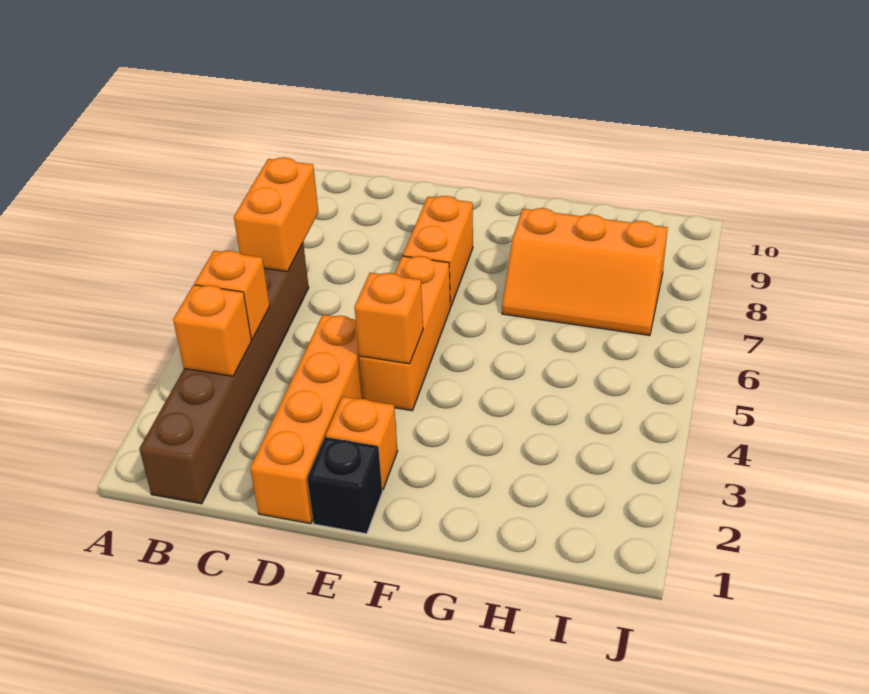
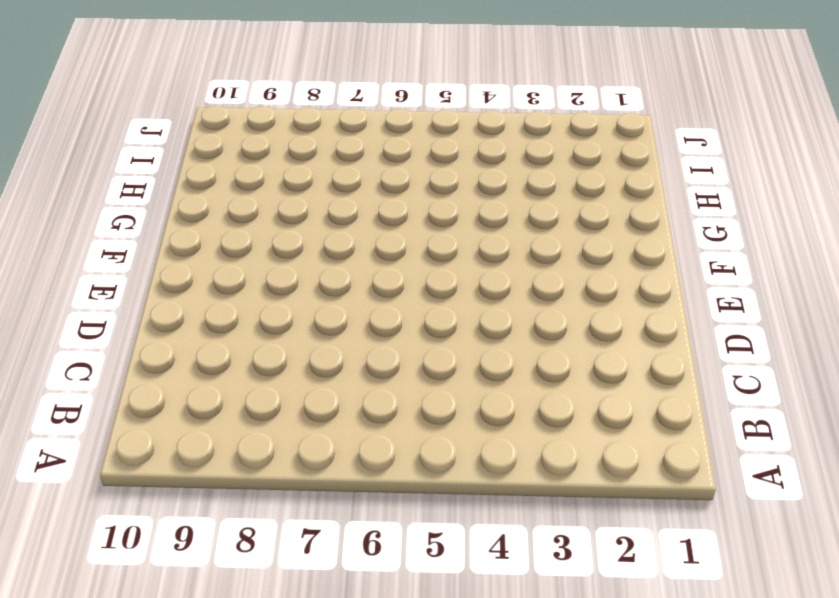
none -> brown 1x6 brick [139,243,309,504]
none -> orange 1x4 brick [250,315,363,524]

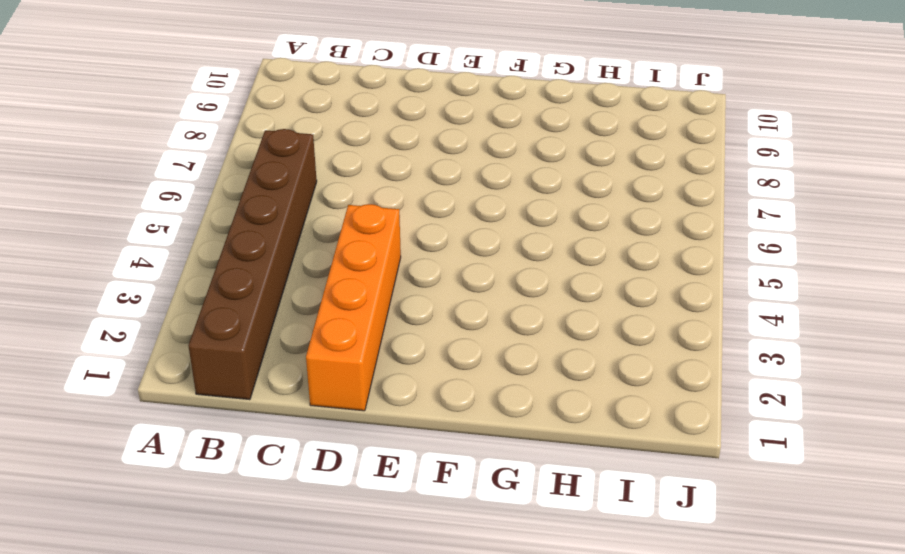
none -> black 1x1 brick [307,437,382,534]
none -> orange 1x1 brick [326,396,398,490]

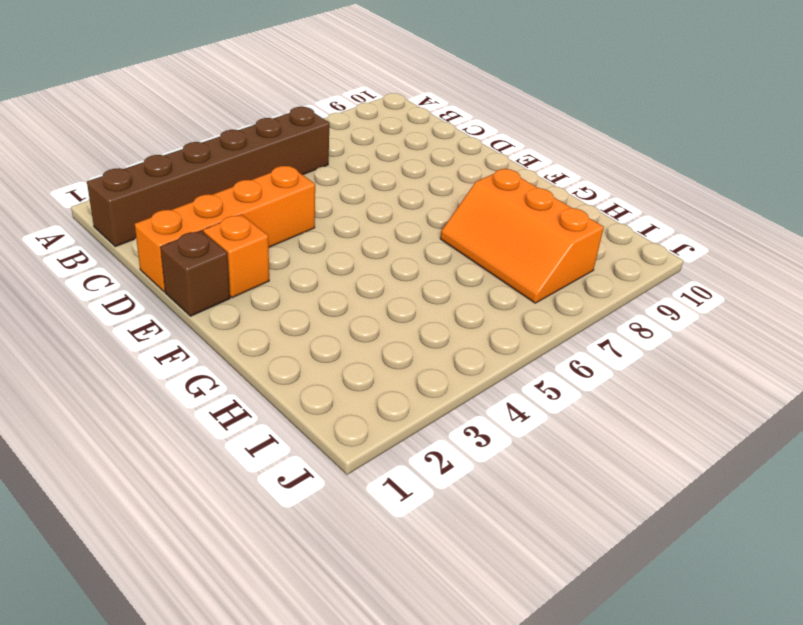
brown 1x1 brick [160,231,230,316] -> black 1x1 brick [307,437,382,534]
none -> orange 1x3 brick [359,256,451,411]
none -> orange 1x2 brick [403,196,473,307]

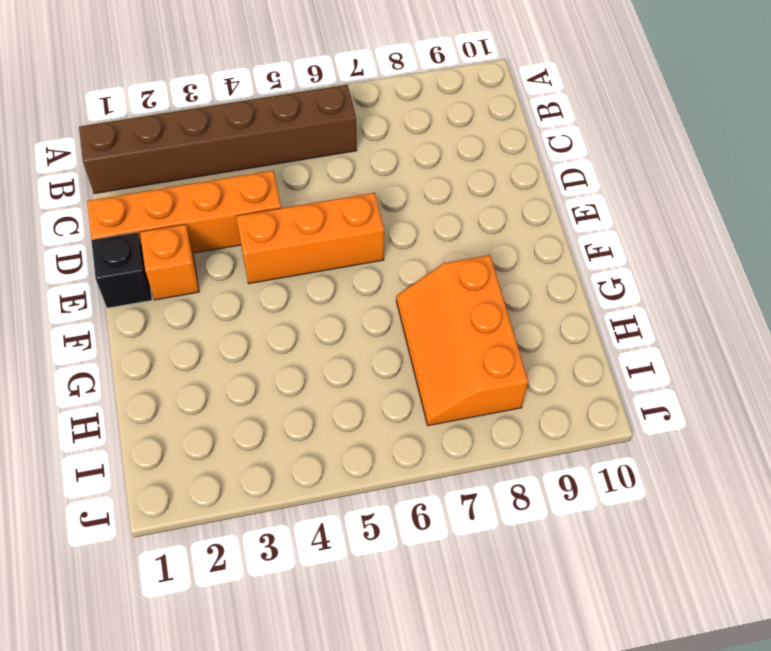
none -> orange 1x2 brick [403,196,473,307]
none -> orange 1x1 brick [173,285,252,376]

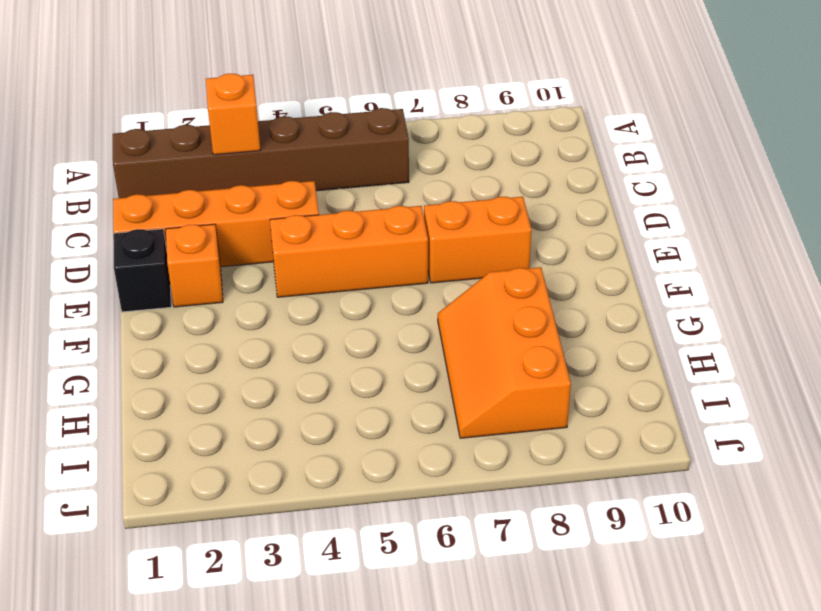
none -> orange 1x1 brick [195,251,270,339]
none -> orange 1x2 brick [234,157,319,272]

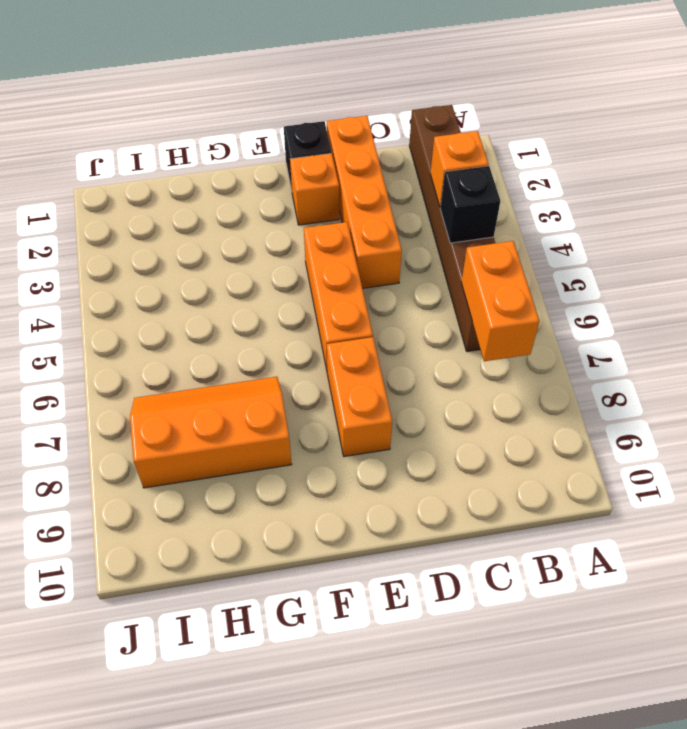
black 1x1 brick [440,166,500,243] -> orange 1x1 brick [195,251,270,339]
none -> orange 1x1 brick [355,273,423,364]

